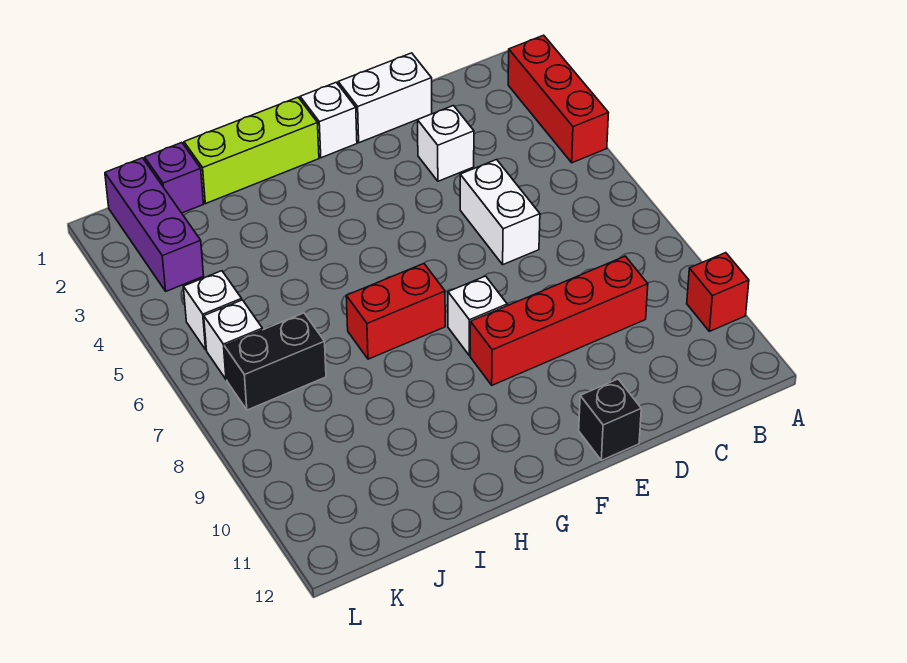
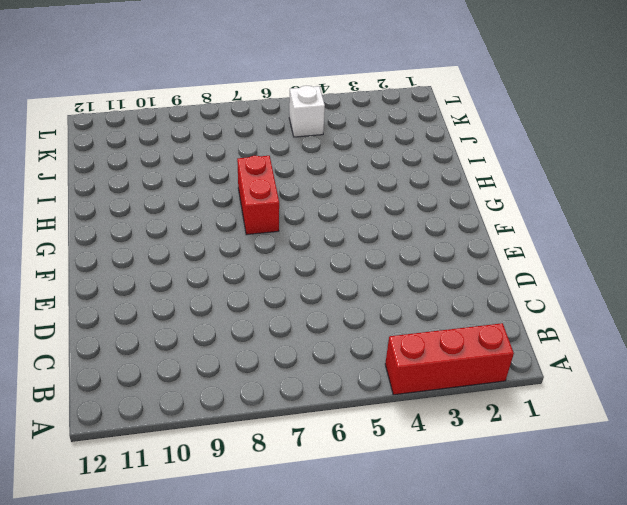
none -> red 1x1 brick [687,253,749,331]
none -> red 1x4 brick [470,256,648,385]
none -> white 1x2 brick [338,53,432,143]

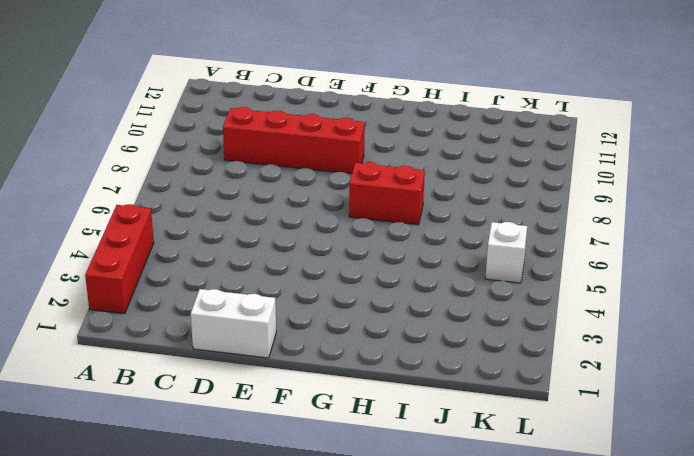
none -> red 1x1 brick [687,253,749,331]
none -> white 1x1 brick [418,106,474,181]
none -> white 1x2 brick [460,160,540,264]

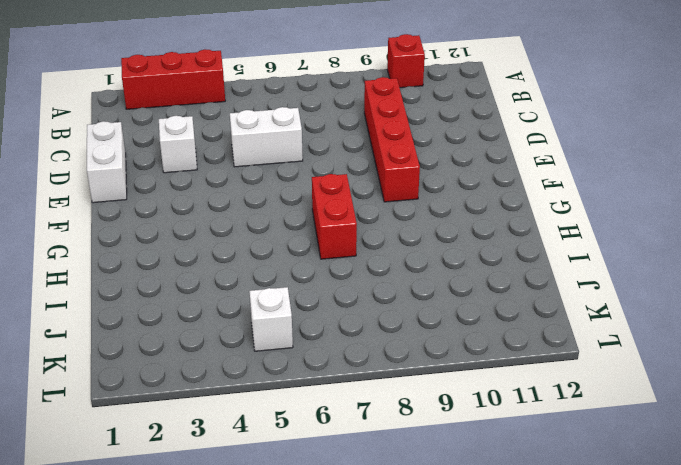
none -> black 1x1 brick [579,379,641,460]
none -> white 1x1 brick [300,82,357,158]
none -> white 1x1 brick [448,276,507,355]

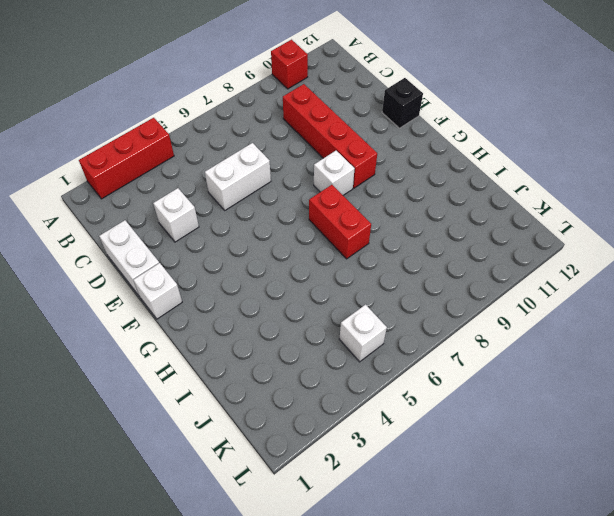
none -> lime 1x3 brick [184,97,319,204]
none -> purple 1x1 brick [145,143,203,213]
none -> black 1x2 brick [224,313,326,410]

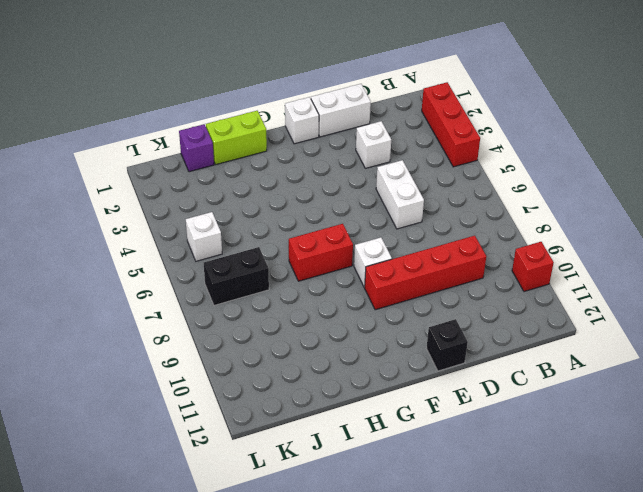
lime 1x2 brick [206,111,267,165] -> lime 1x3 brick [184,97,319,204]
none -> purple 1x3 brick [105,158,204,291]
none -> white 1x1 brick [204,300,263,380]

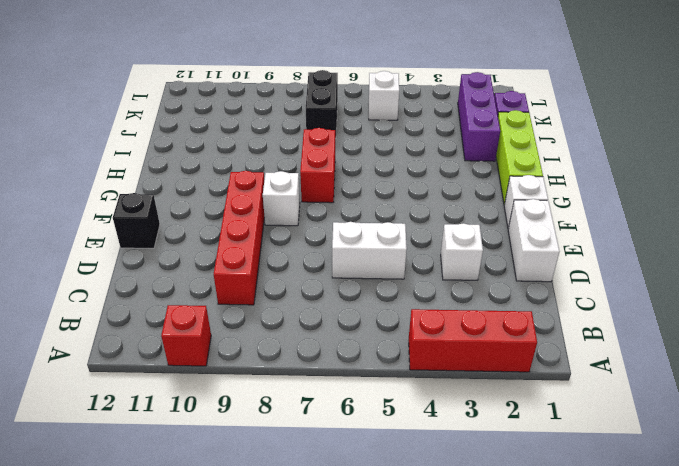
purple 1x3 brick [458,72,500,161] -> purple 1x3 brick turned to [105,158,204,291]
none -> white 1x1 brick [204,300,263,380]

